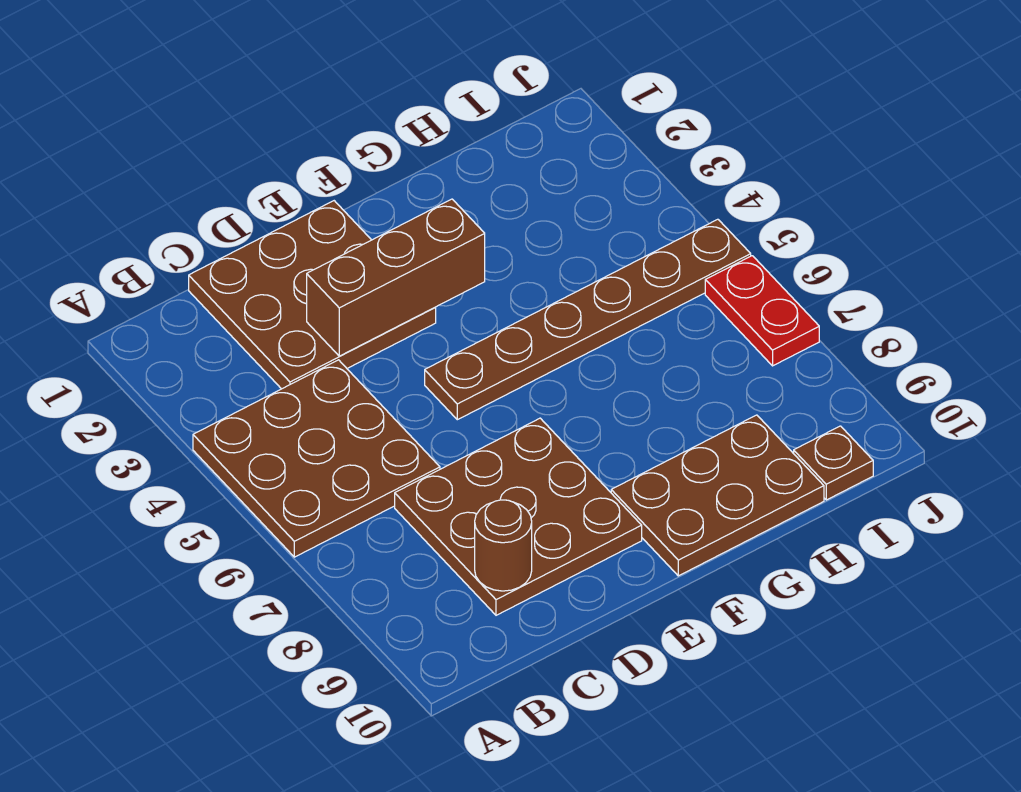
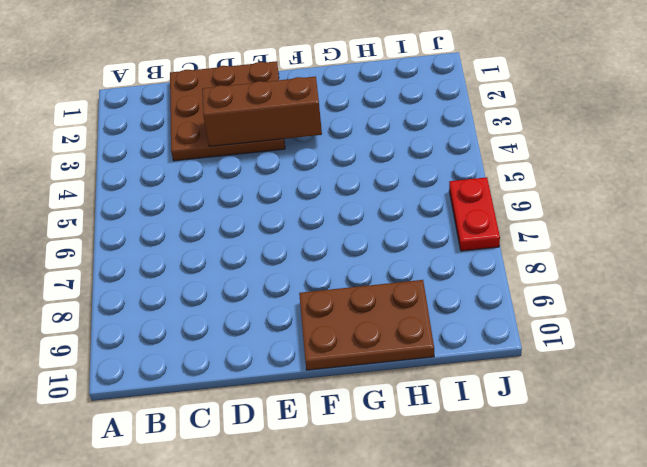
none -> brown 3x3 plate [193,360,440,557]
none -> brown 3x3 plate [395,418,642,615]

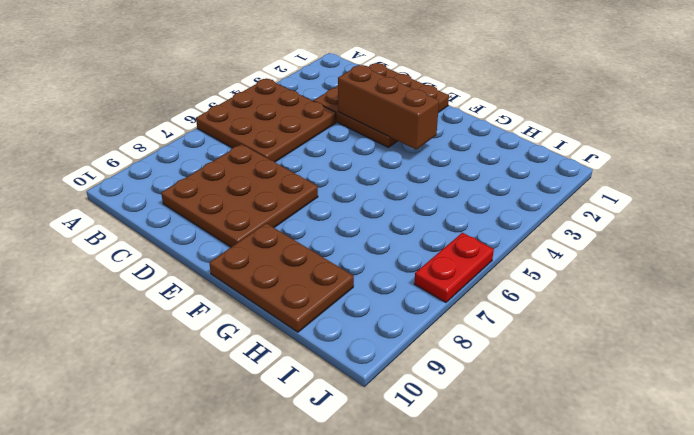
none -> brown 1x6 plate [425,219,751,420]
none -> brown 1x1 plate [794,426,873,500]

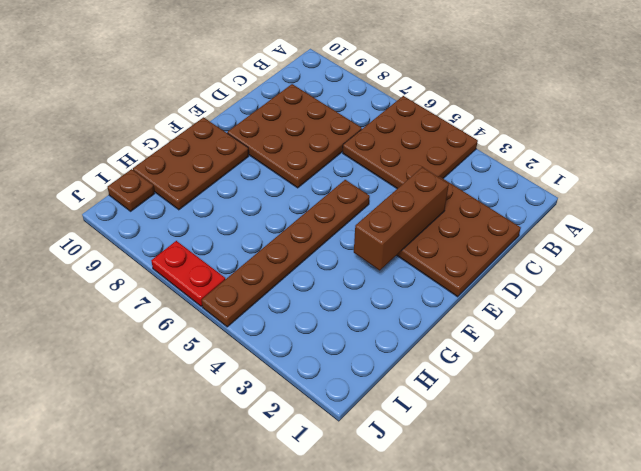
none -> brown 1x1 round brick [475,500,532,591]

